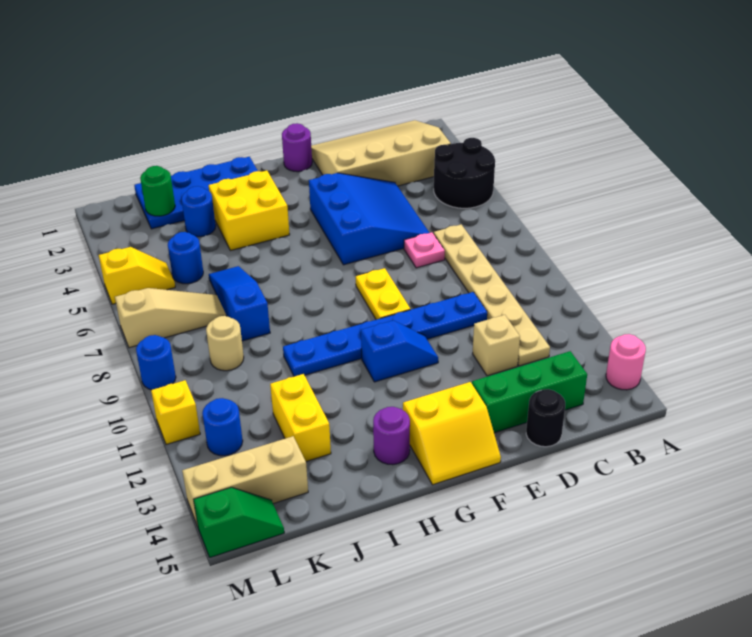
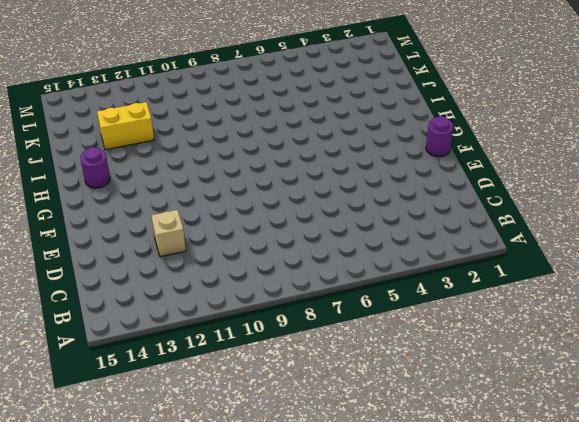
none -> black 2x2 round brick [434,138,495,208]
none -> pink 1x1 round brick [606,334,646,390]
none -> tan 3x4 slope [311,120,451,186]
none -> tan 1x6 plate [434,225,550,366]

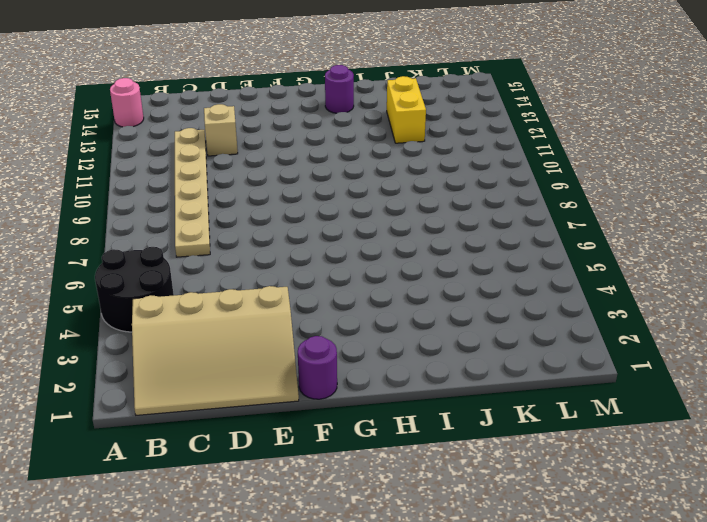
none -> green 1x3 brick [472,351,587,433]
none -> blue 3x3 slope [309,173,429,265]
none -> pink 1x1 plate [404,232,445,268]
none -> blue 1x6 plate [283,292,487,376]

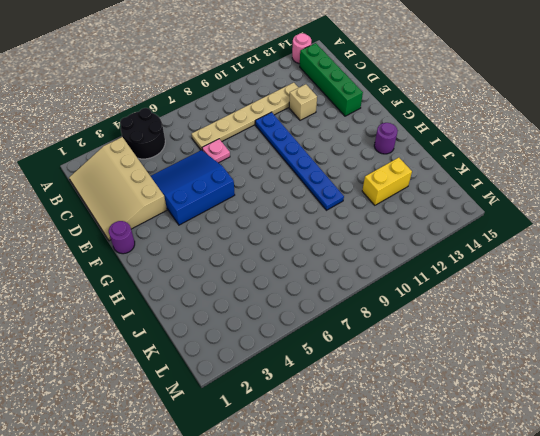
green 1x4 brick [300,43,363,116] -> green 1x3 brick [472,351,587,433]
none -> black 1x1 round brick [526,389,565,447]
none -> yellow 1x2 plate [356,268,410,320]
none -> blue 1x2 slope [361,320,438,382]
none -> yellow 2x2 slope [403,382,501,485]

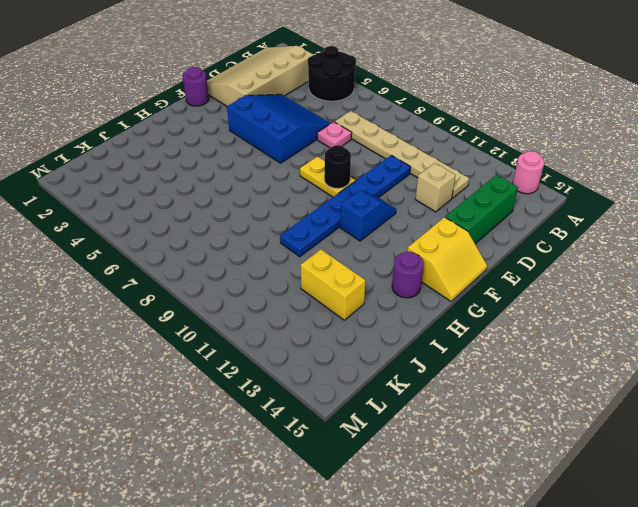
black 1x1 round brick [324,145,351,188] -> black 1x1 round brick moved to [526,389,565,447]
none -> blue 2x4 plate [134,157,258,229]
none -> yellow 2x2 brick [209,170,290,251]
none -> blue 1x1 round brick [181,186,216,237]
none -> blue 1x3 slope [209,266,270,341]

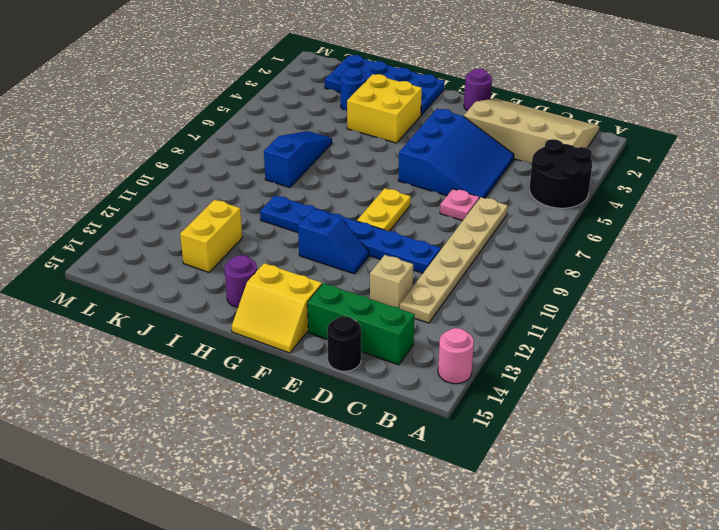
none -> blue 1x1 round brick [168,232,203,284]
none -> tan 1x3 slope [115,288,226,348]
none -> tan 1x1 round brick [206,316,244,371]
none -> tan 1x3 brick [182,436,308,526]

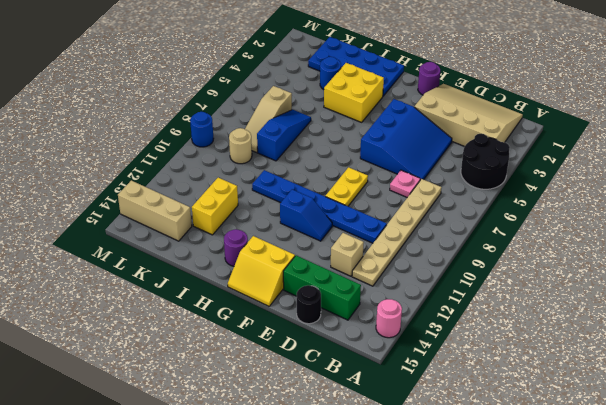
tan 1x3 slope [245,86,292,152] -> tan 1x3 slope turned to [115,288,226,348]
none -> blue 1x1 round brick [168,232,203,284]
none -> yellow 1x2 slope [99,247,175,304]
none -> blue 1x1 round brick [202,398,243,456]
none -> green 1x2 slope [193,487,284,557]

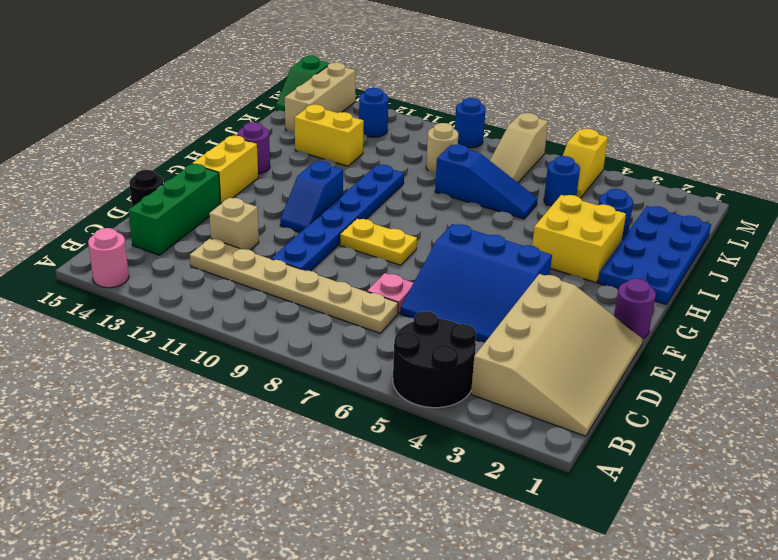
none -> yellow 1x1 brick [151,380,200,445]
none -> green 1x1 round brick [140,166,175,216]

